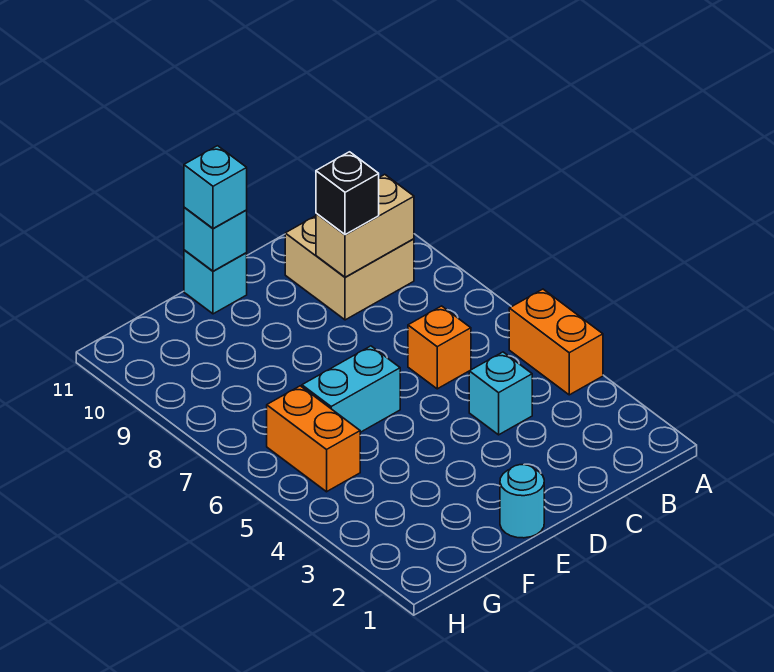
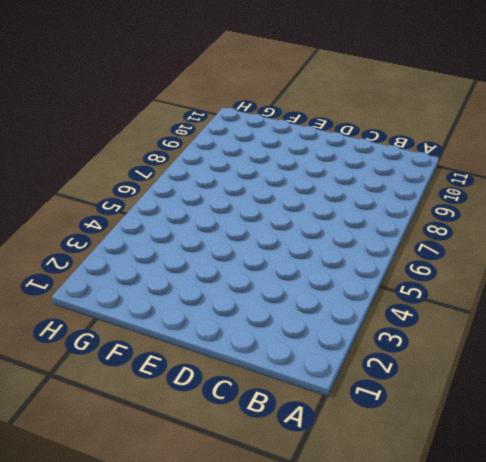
none -> orange 1x2 brick [509,289,603,395]
none -> tan 2x2 brick [285,216,414,320]
none -> cyan 1x1 brick [469,352,532,435]

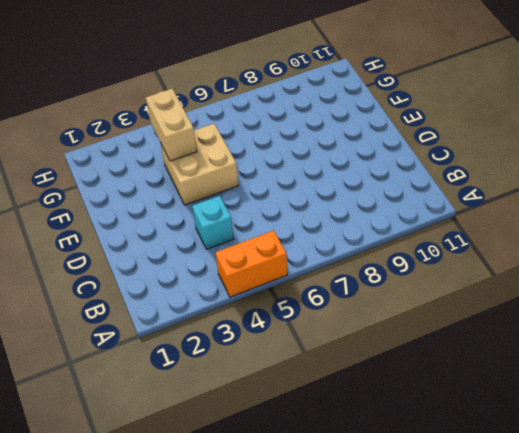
tan 2x2 brick [161,124,239,205] -> tan 2x2 brick moved to [285,216,414,320]
tan 1x2 brick [146,89,197,161] -> tan 1x2 brick moved to [316,175,414,277]
none -> orange 1x1 brick [408,306,471,389]
none -> cyan 1x1 round brick [500,465,544,538]
none -> cyan 1x2 brick [302,346,400,432]

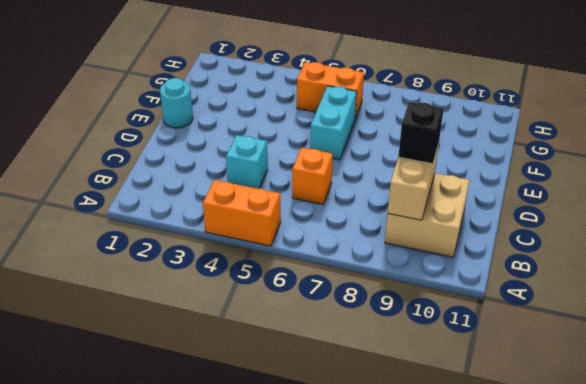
none -> cyan 1x1 brick [184,250,247,314]
none -> cyan 1x1 brick [184,207,247,271]
none -> cyan 1x1 brick [184,146,247,228]

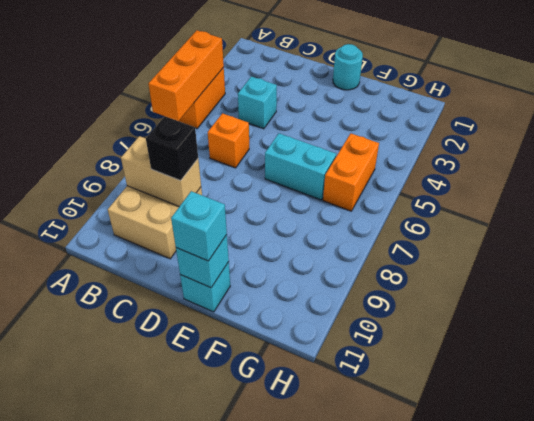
orange 1x3 brick [149,30,224,121] -> none

